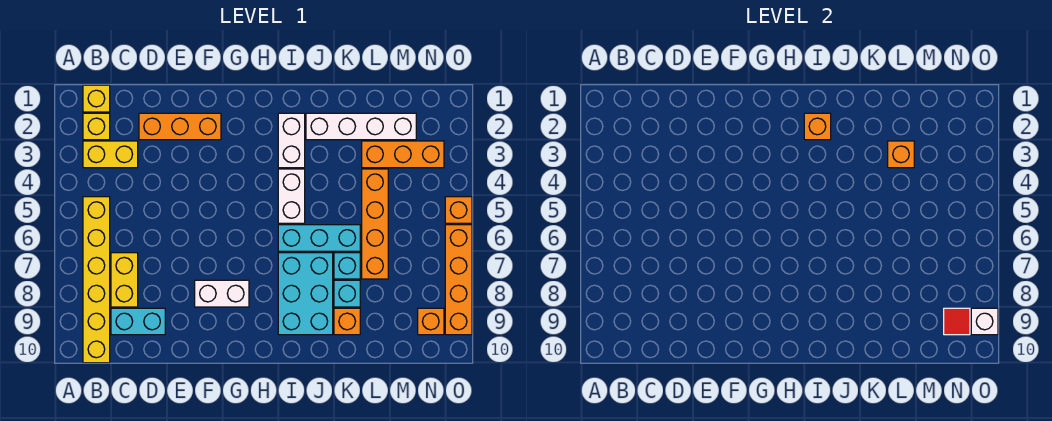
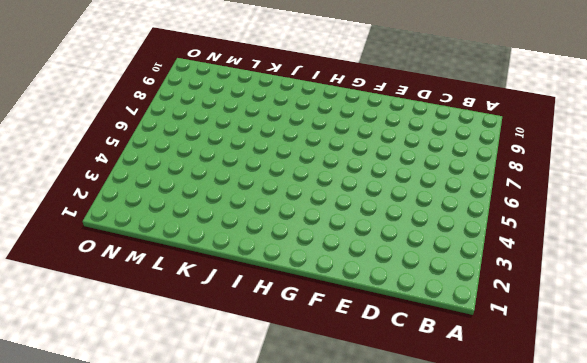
none -> yellow 1x1 brick [83,85,110,112]
none -> yellow 1x1 brick [83,113,110,140]
none -> yellow 1x2 brick [83,141,138,168]

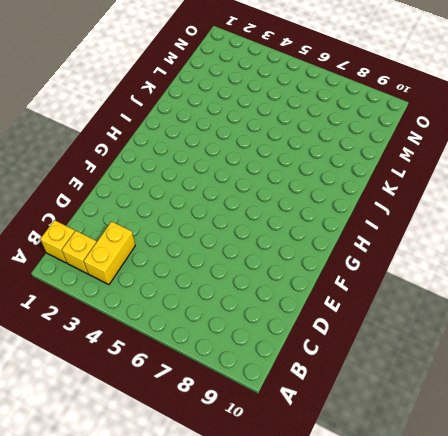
none -> yellow 1x6 brick [83,197,110,363]
none -> yellow 1x2 brick [111,253,138,307]
none -> cyan 1x2 brick [111,308,165,335]

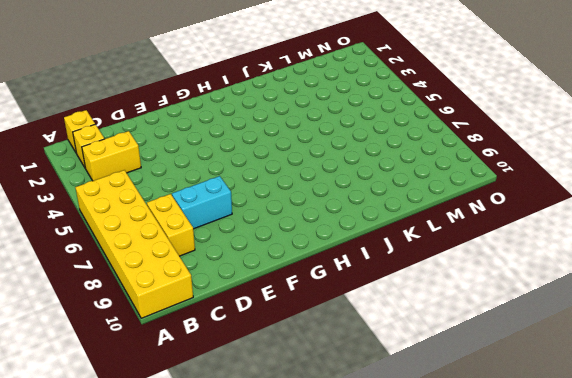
yellow 2x6 brick [75,170,193,318] -> yellow 1x6 brick [83,197,110,363]
cyan 1x2 brick [172,176,232,229] -> cyan 1x2 brick moved to [111,308,165,335]
none -> orange 1x3 brick [139,113,221,140]
none -> white 1x2 brick [195,280,249,307]
none -> white 1x2 brick [278,113,305,168]

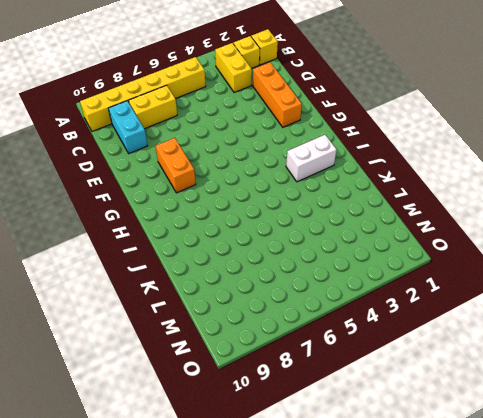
orange 1x2 brick [156,138,196,193] -> white 1x2 brick [195,280,249,307]
none -> white 1x2 brick [278,169,305,223]
none -> cyan 1x3 brick [278,225,360,251]
none -> cyan 2x3 brick [278,253,333,335]

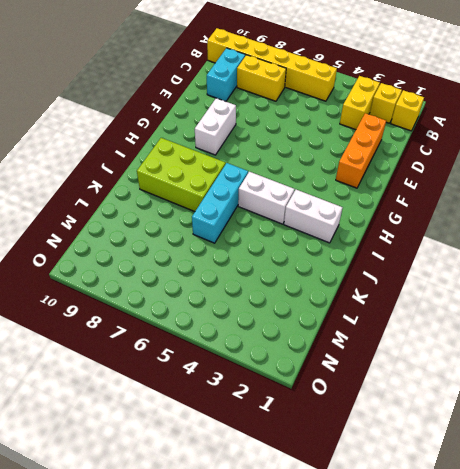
lime 2x3 brick [137,138,226,212] -> cyan 2x3 brick [278,253,333,335]
none -> white 1x4 brick [306,113,416,140]
none -> cyan 1x1 brick [334,253,360,279]
none -> cyan 1x1 brick [334,280,360,307]

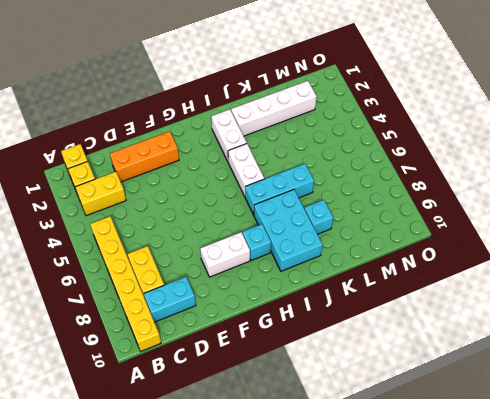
cyan 1x1 brick [242,224,271,261] -> cyan 1x1 brick moved to [334,253,360,279]
none -> orange 1x1 brick [334,308,360,335]
none -> orange 1x3 brick [362,141,444,168]
none -> orange 1x4 brick [362,169,388,279]

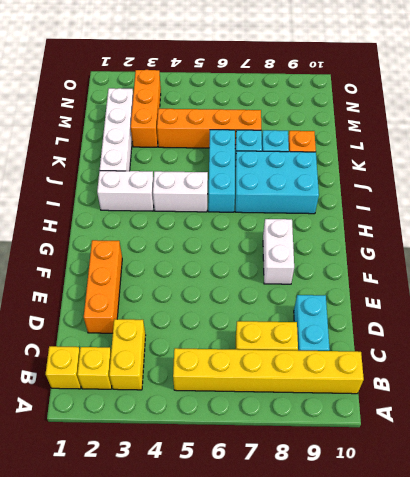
none -> orange 1x1 brick [418,308,444,335]
none -> orange 1x1 brick [445,197,472,223]
none -> orange 1x4 brick [445,225,472,335]

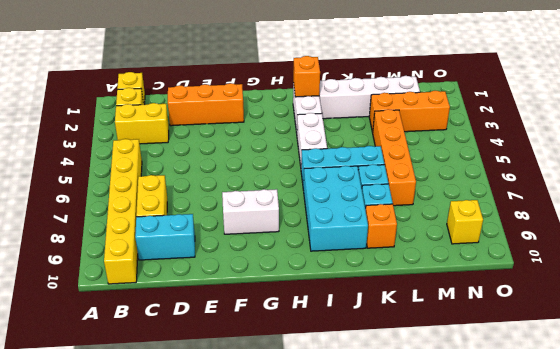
yellow 1x1 brick [447,200,483,244] -> orange 1x1 brick [418,308,444,335]
none -> orange 1x1 brick [445,197,472,223]
none -> orange 1x4 brick [445,225,472,335]
none -> orange 1x1 brick [888,141,914,168]

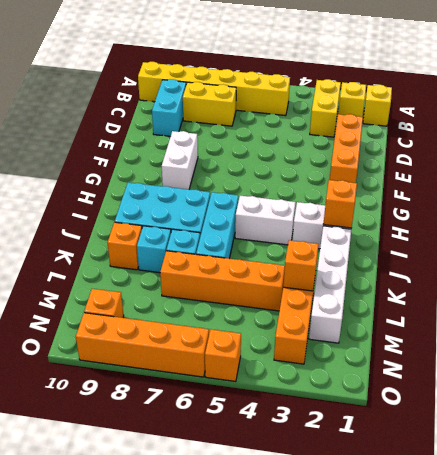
none -> red 1x1 tile [944,308,970,335]
none -> white 1x1 brick [971,308,998,335]

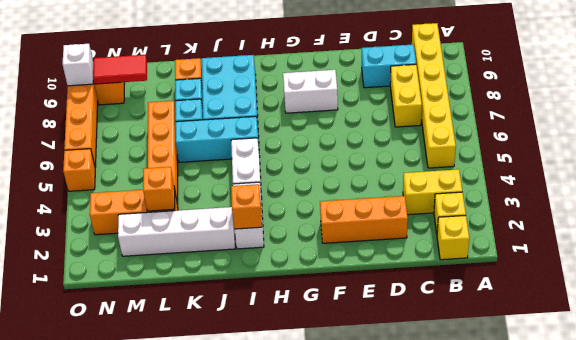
red 1x2 tile [93,55,147,84] -> red 1x1 tile [944,308,970,335]

